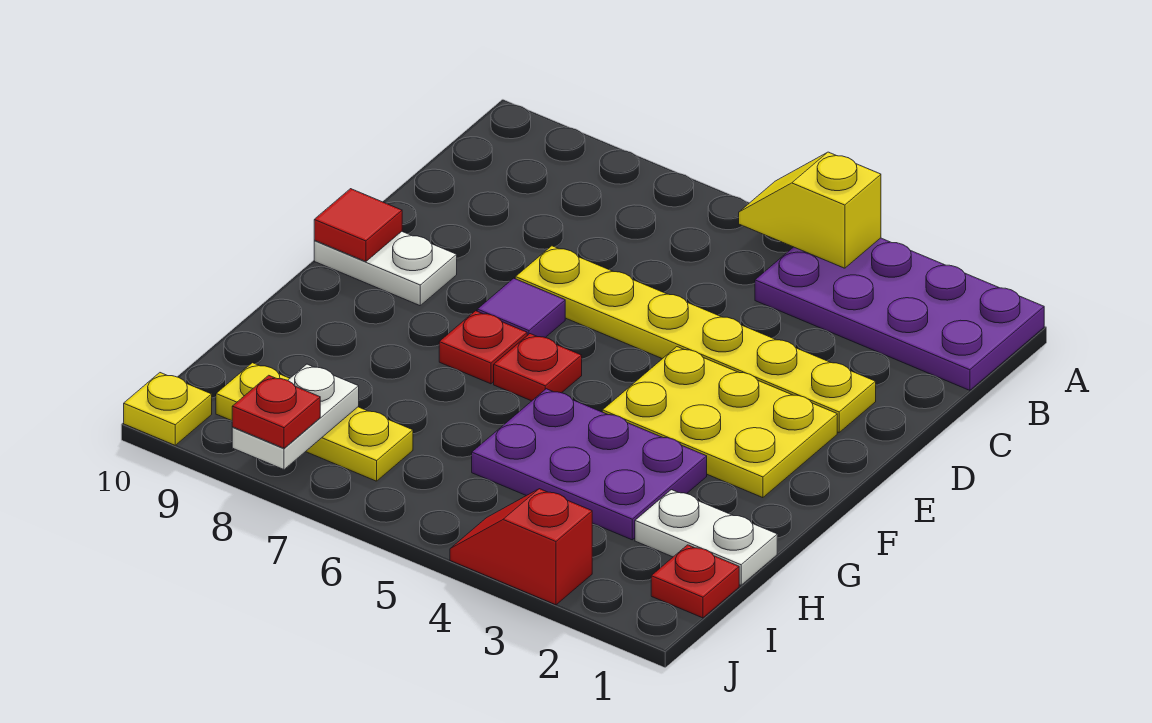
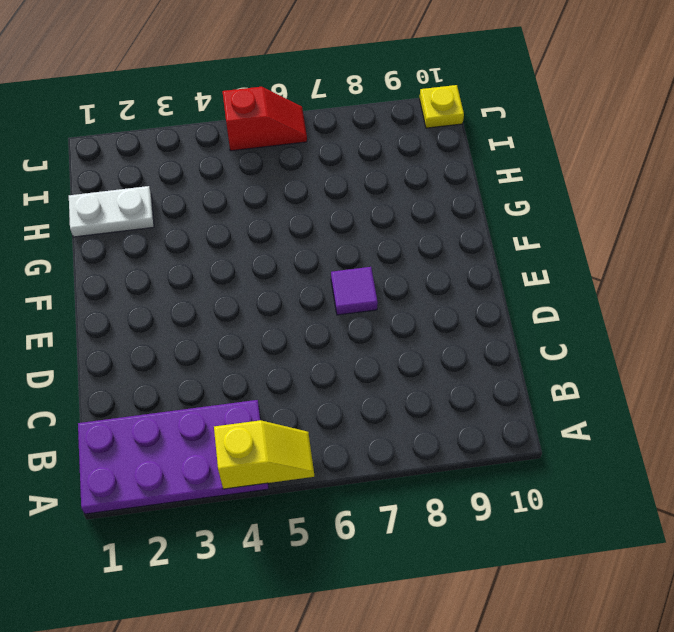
red 1x2 slope [223,87,307,151] -> red 1x2 slope moved to [450,489,592,605]
none -> yellow 1x6 plate [515,246,876,432]
none -> yellow 2x3 plate [602,347,837,498]
none -> white 1x2 plate [314,232,457,306]

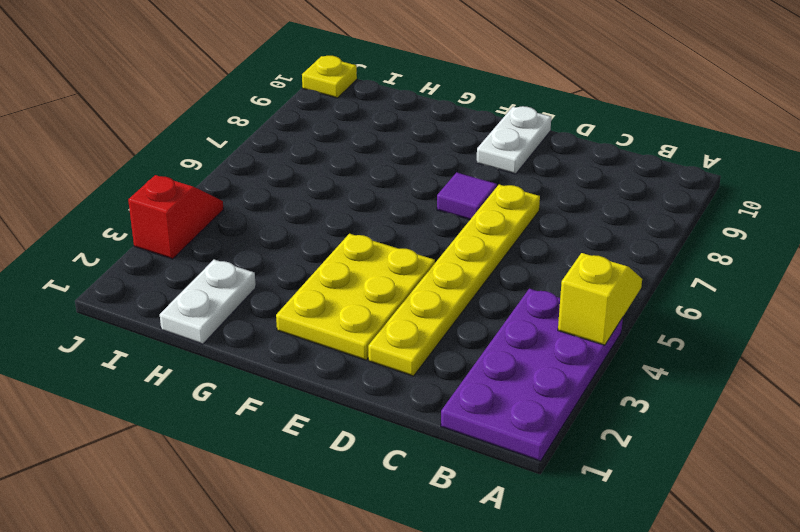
none -> red 1x1 plate [494,334,582,401]
none -> red 1x1 plate [439,311,527,384]
none -> purple 2x3 plate [472,389,707,540]

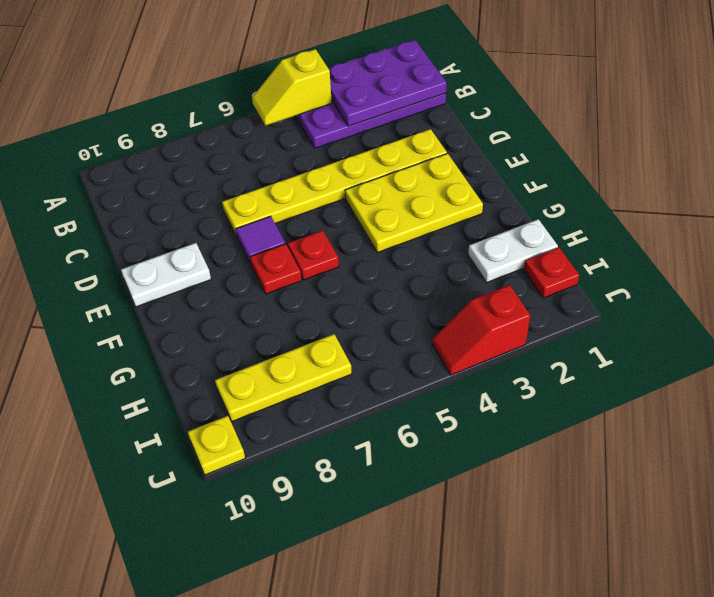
purple 2x3 plate [328,40,447,126] -> purple 2x3 plate moved to [472,389,707,540]
none -> red 1x1 tile [314,189,402,262]
none -> white 1x2 plate [232,364,359,470]
none -> red 1x1 plate [232,375,320,448]

